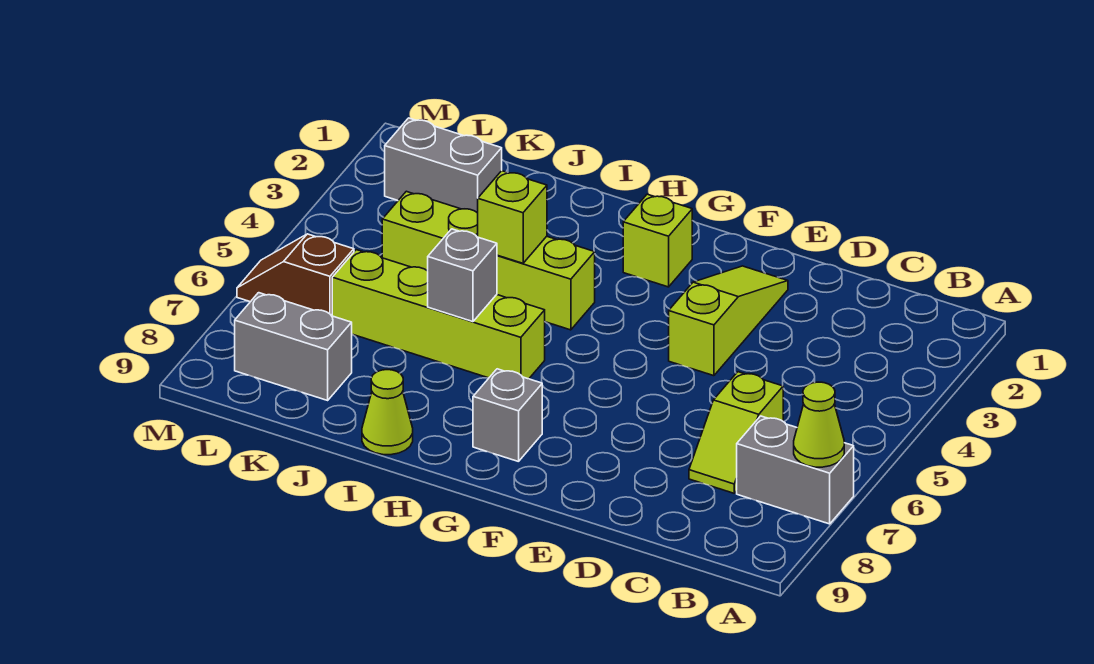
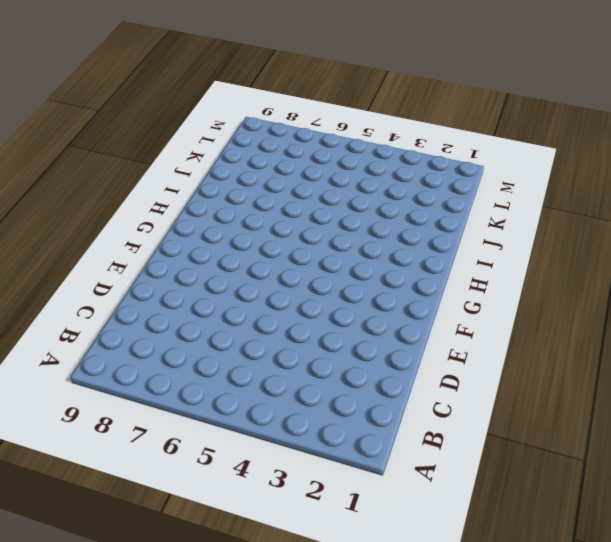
none -> grey 1x2 brick [737,416,854,524]
none -> lime 1x2 slope [689,372,783,493]
none -> lime 1x3 slope [669,266,788,376]

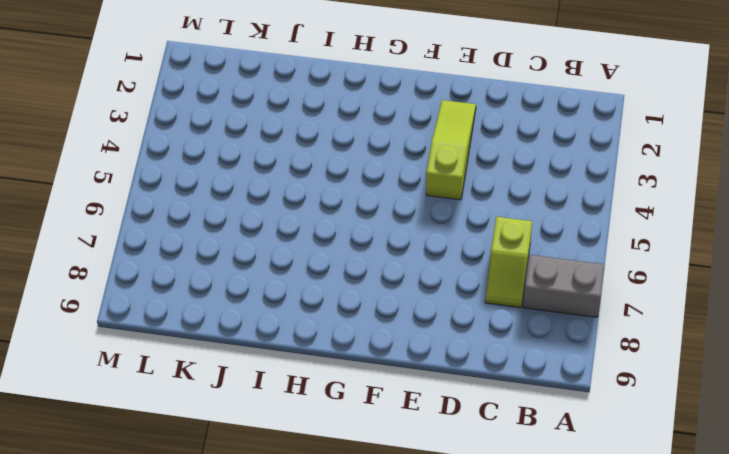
none -> lime 1x1 brick [623,194,692,287]
none -> grey 1x1 brick [473,369,542,462]
none -> lime 1x4 brick [382,191,595,330]

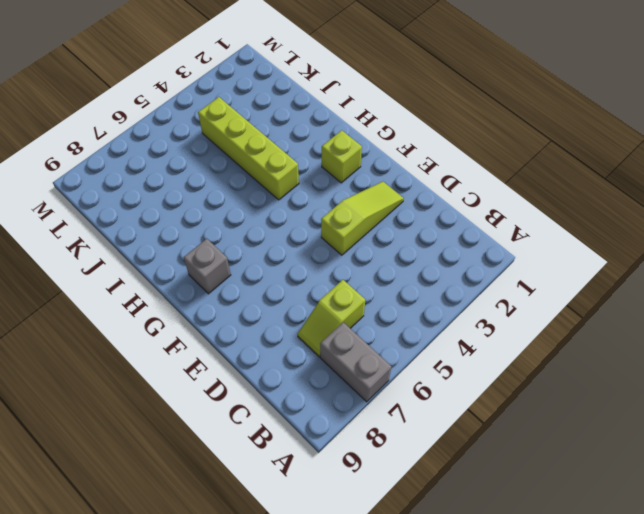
none -> lime 1x4 brick [332,250,545,379]
none -> lime 1x1 cone [362,370,413,455]
none -> grey 1x2 brick [385,118,502,213]

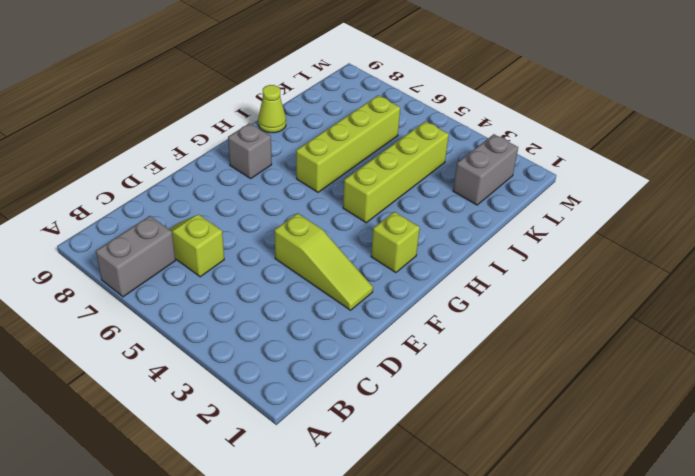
none -> grey 1x2 brick [235,293,352,400]
none -> brown 1x2 slope [237,234,354,316]
none -> lime 1x1 cone [794,382,844,467]

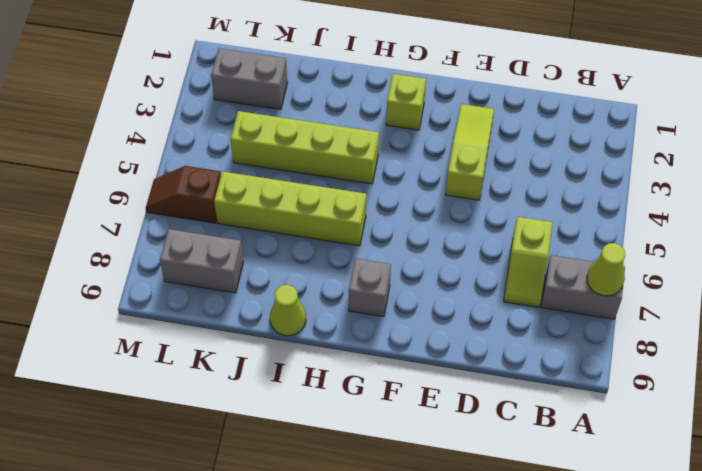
none -> lime 1x1 brick [478,171,547,263]
none -> grey 1x1 brick [428,229,497,322]

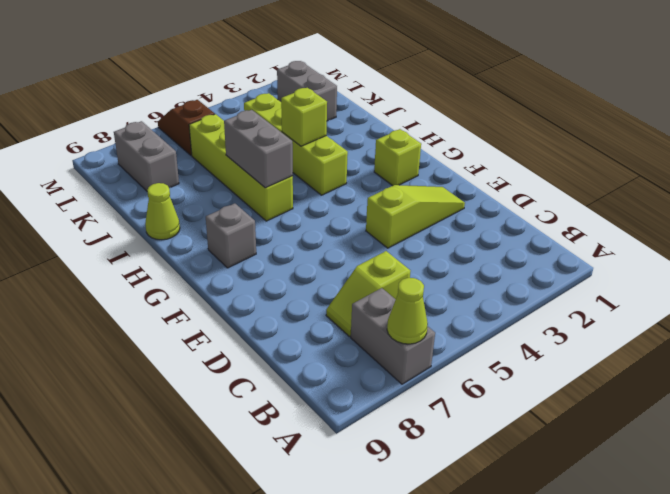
grey 1x2 brick [224,110,293,188] -> grey 1x1 brick [428,229,497,322]

